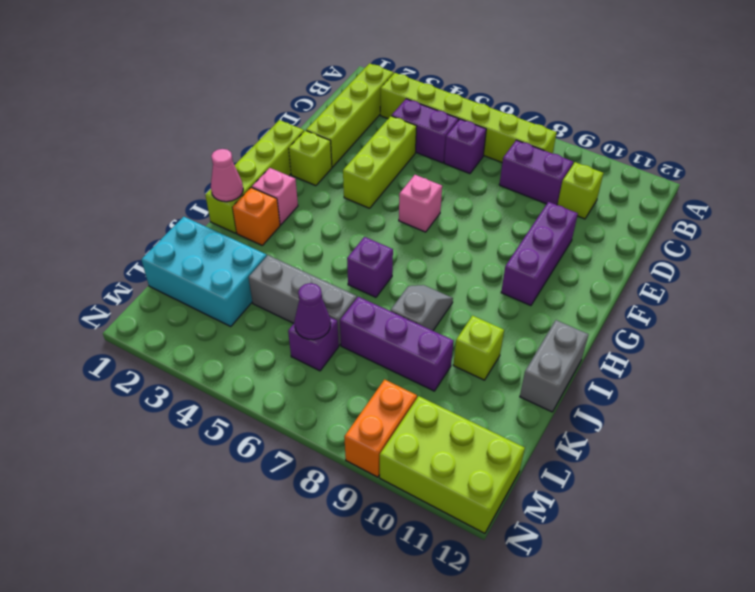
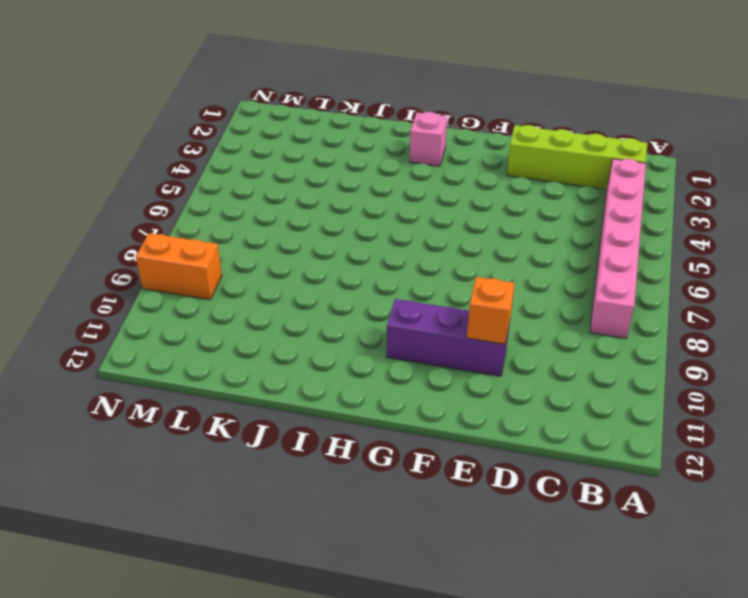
pink 1x6 brick [590,159,646,338] -> lime 1x6 brick [380,73,557,162]
orange 1x1 brick [467,277,515,344] -> orange 1x1 brick moved to [232,188,280,245]
none -> purple 1x2 brick [392,99,459,163]
none -> purple 1x1 brick [444,119,486,174]
none -> purple 1x2 brick [499,140,573,205]

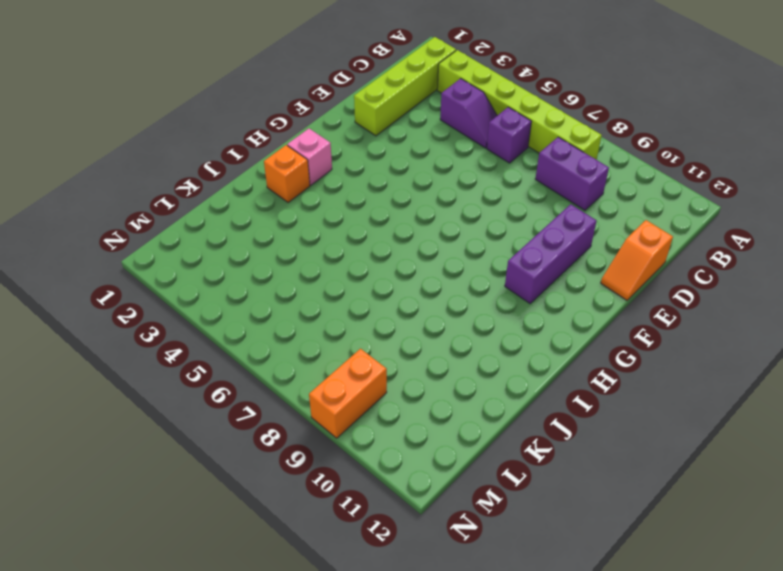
purple 1x2 slope [440,78,497,148] -> purple 1x2 brick [392,99,459,163]
orange 1x2 slope [601,220,673,300] -> none
none -> lime 1x1 brick [557,162,603,219]
none -> lime 1x3 brick [343,116,417,208]
none -> lime 1x4 brick [205,120,304,233]

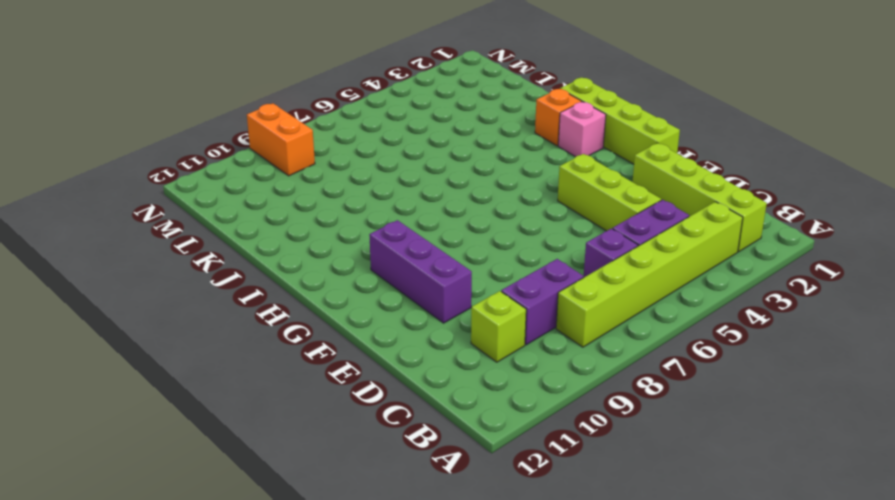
none -> lime 1x1 brick [289,131,332,186]
none -> pink 1x1 brick [399,175,442,232]
none -> purple 1x1 brick [347,237,393,297]

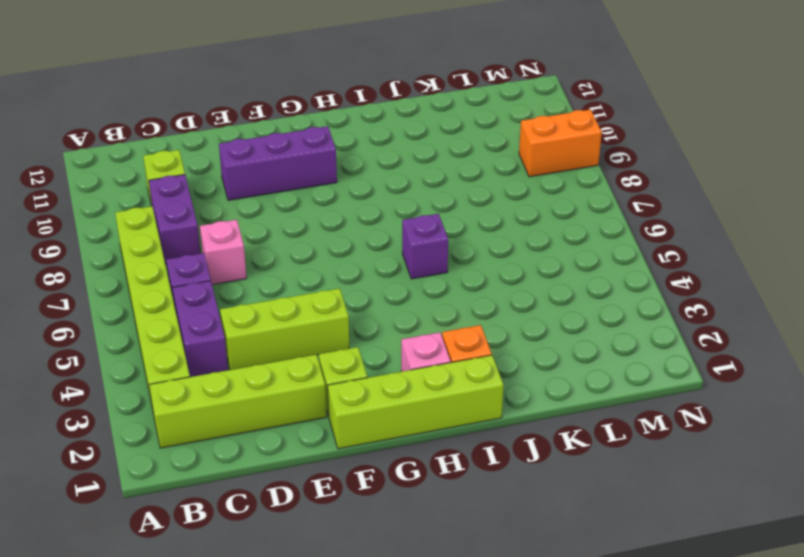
pink 1x1 brick [200,220,247,285] -> pink 1x1 brick moved to [399,175,442,232]
none -> grey 1x2 slope [391,285,453,331]
none -> grey 1x2 brick [520,320,589,412]
none -> lime 1x1 brick [453,316,504,380]

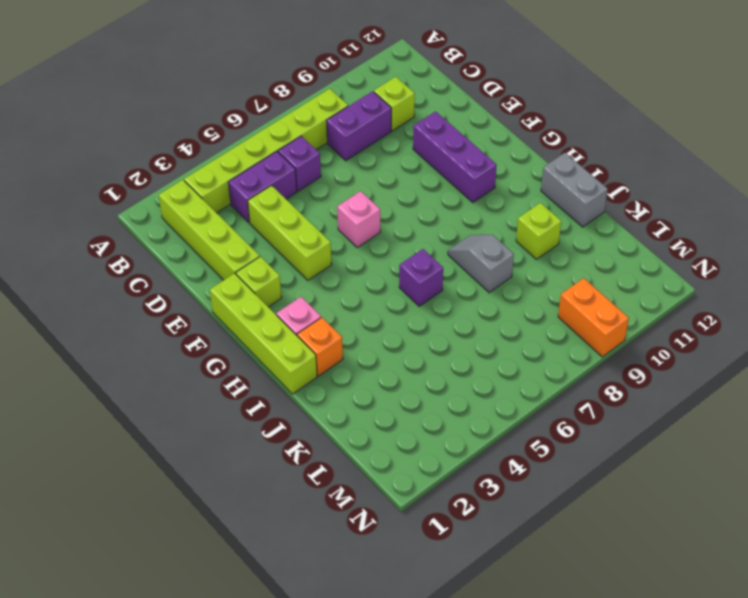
none -> cyan 2x3 brick [141,217,267,327]
none -> grey 1x3 brick [249,255,357,345]
none -> purple 1x3 brick [340,297,454,391]

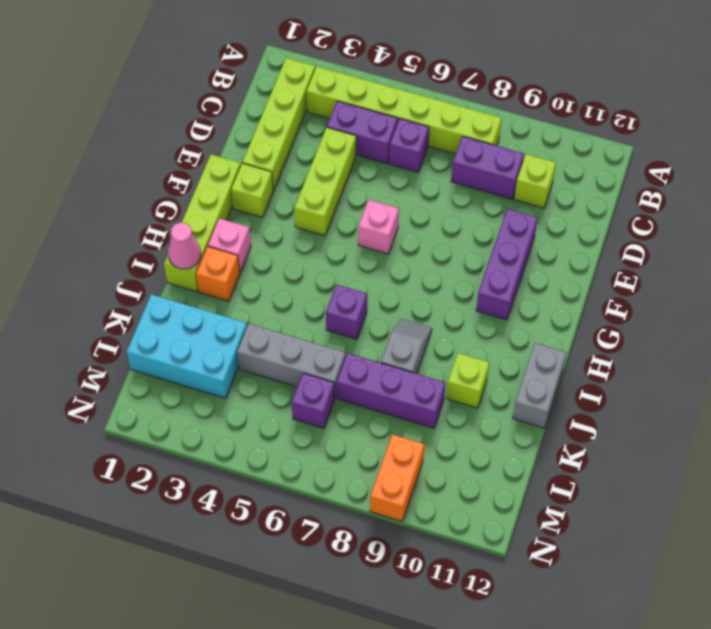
none -> lime 2x3 brick [380,396,525,533]
none -> purple 1x1 cone [295,283,331,340]

